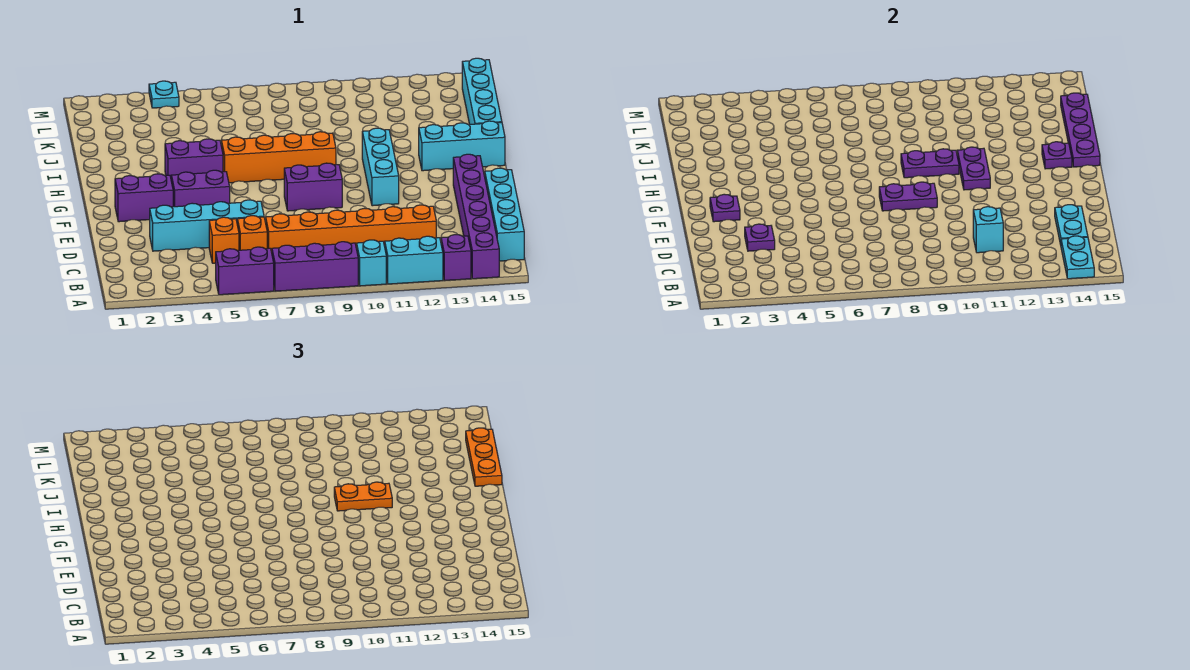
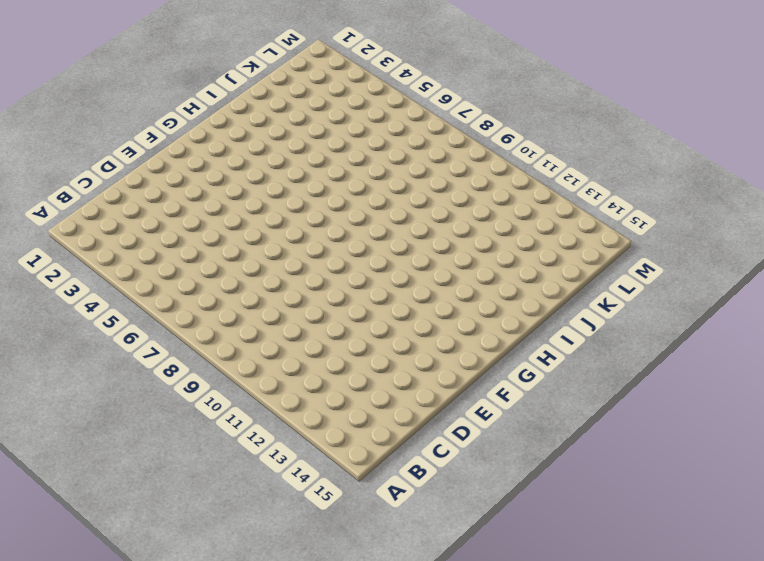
none -> purple 1x2 brick [216,247,274,295]
none -> purple 1x3 brick [272,242,358,291]
none -> cyan 1x1 brick [357,240,386,286]
none -> cyan 1x2 brick [385,236,443,284]

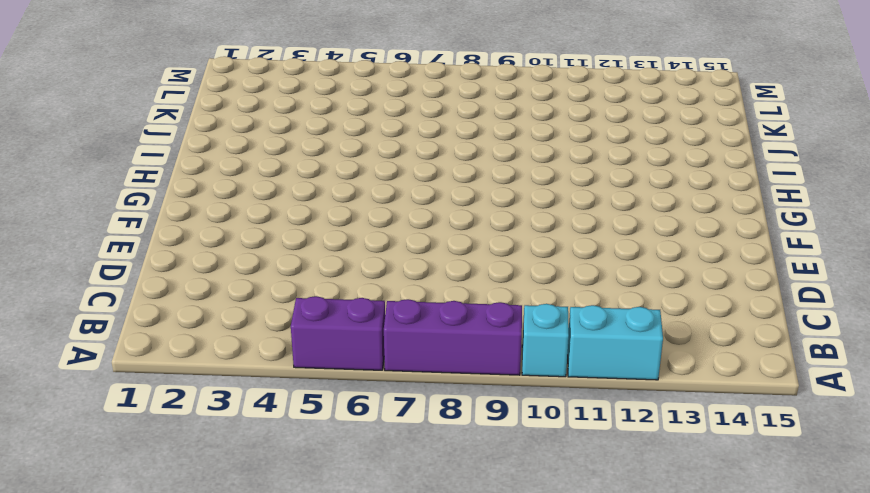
none -> purple 1x1 brick [441,235,471,280]
none -> purple 1x6 brick [453,154,499,279]
none -> cyan 1x4 brick [485,168,524,261]
none -> orange 1x1 brick [209,217,239,263]

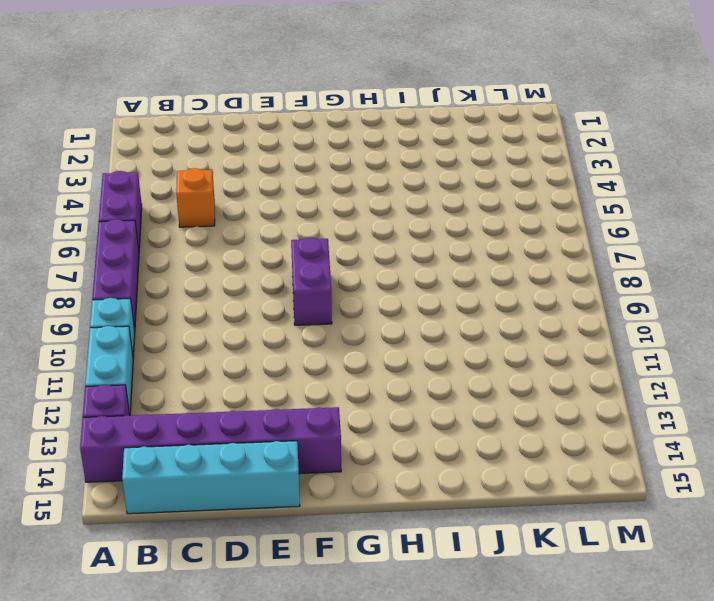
none -> orange 1x1 brick [237,216,267,250]
none -> orange 1x6 brick [266,205,436,252]
none -> cyan 1x4 brick [150,200,264,251]
none -> purple 1x2 brick [115,174,173,222]

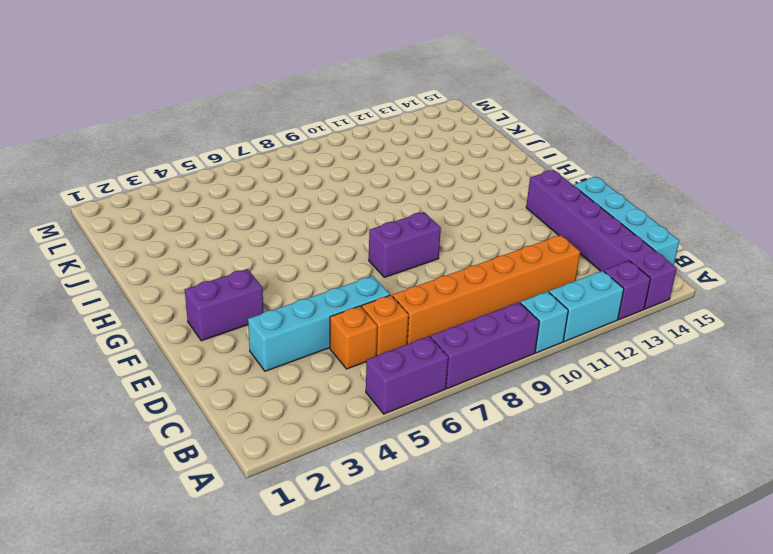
none -> purple 1x2 brick [171,170,230,207]
none -> cyan 1x3 brick [362,128,399,206]
none -> purple 1x2 brick [165,139,223,177]
none -> orange 1x4 brick [221,132,336,183]

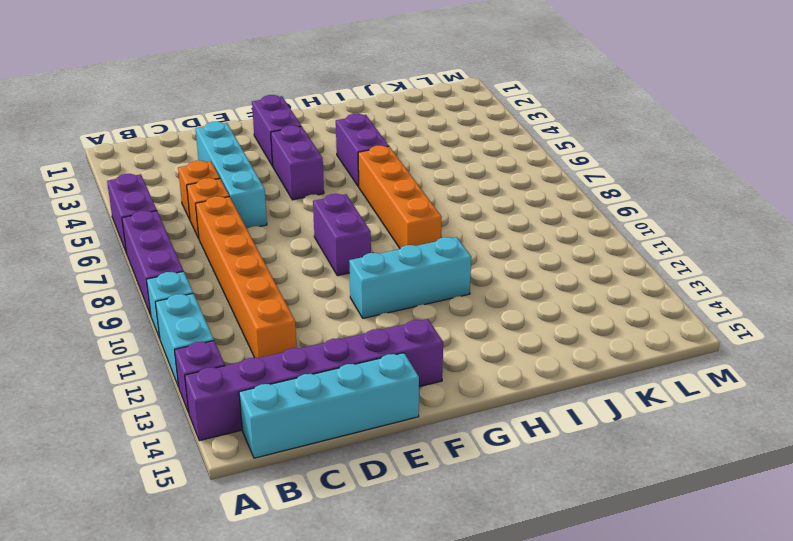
none -> cyan 1x3 brick [419,121,505,171]
none -> cyan 1x4 brick [462,58,502,124]
none -> cyan 1x1 plate [149,81,179,108]
none -> cyan 1x2 plate [1061,236,1094,279]

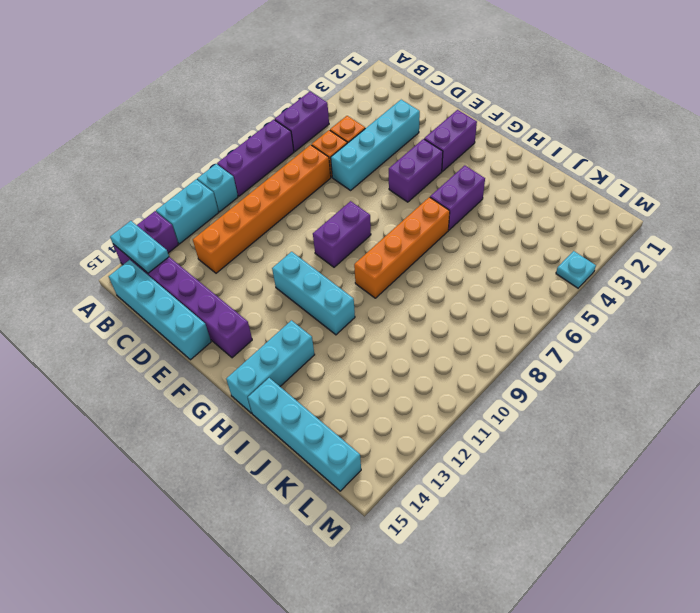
none -> cyan 1x1 brick [973,207,1003,253]
none -> cyan 1x2 plate [1055,205,1088,245]
none -> purple 1x1 plate [745,224,775,251]
none -> purple 1x1 plate [710,194,740,222]

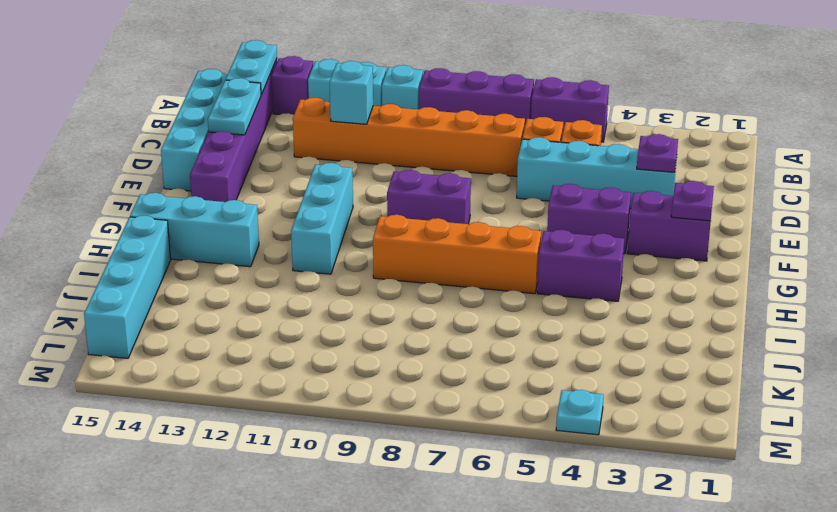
none -> purple 1x2 plate [879,182,937,211]
none -> purple 1x2 plate [957,147,990,190]
none -> purple 1x2 plate [901,149,959,178]
none -> purple 1x1 plate [1042,142,1072,169]

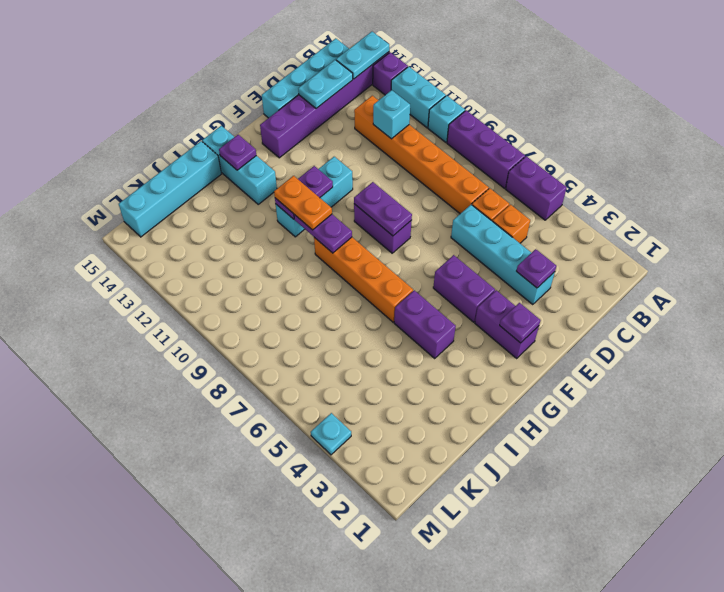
none -> purple 1x4 plate [1061,93,1100,167]
none -> orange 1x3 plate [466,428,502,486]

